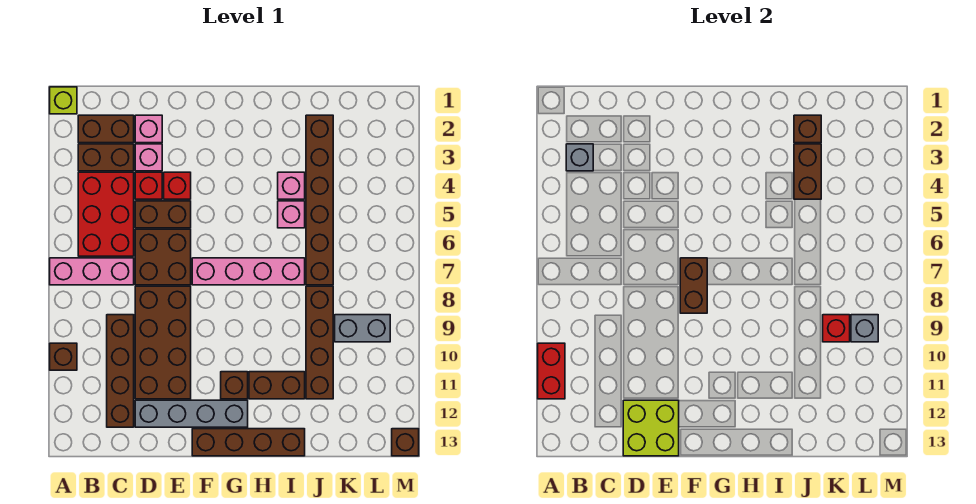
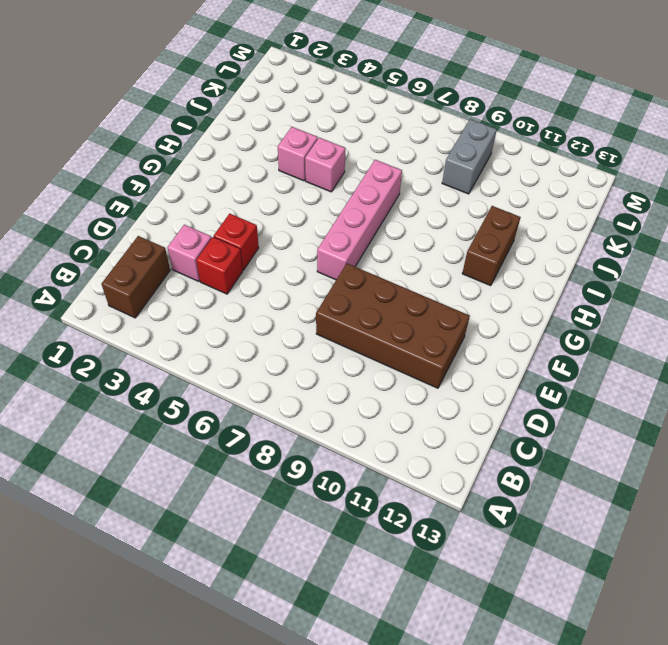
none -> lime 1x1 brick [50,87,77,114]
none -> pink 1x3 brick [50,258,134,285]
none -> brown 1x1 brick [50,343,77,370]
none -> brown 1x2 brick [78,144,134,171]

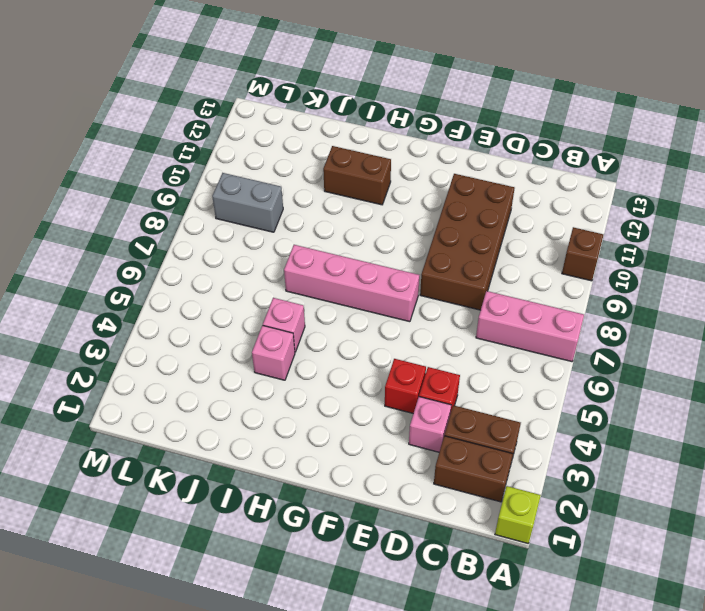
none -> red 2x3 brick [78,172,134,256]
none -> brown 1x4 brick [107,315,134,427]
none -> pink 1x1 brick [135,115,162,143]
none -> brown 1x2 brick [135,201,191,228]

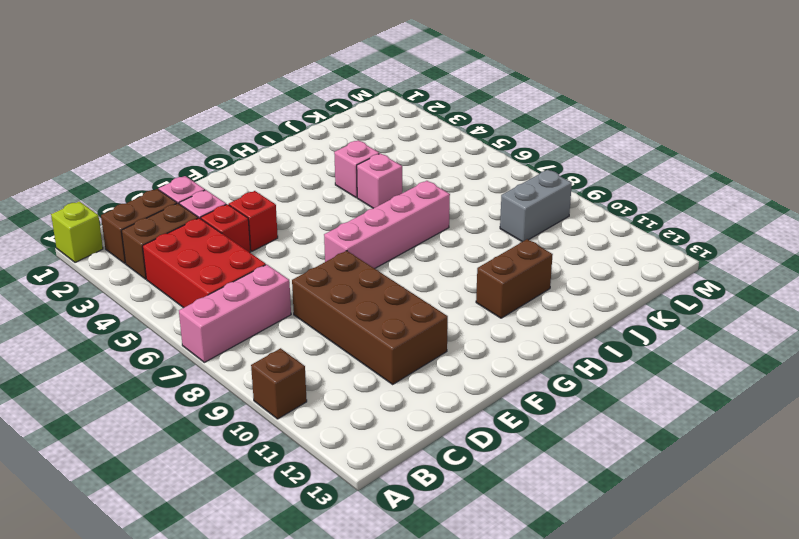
none -> brown 1x4 brick [107,315,134,427]
none -> brown 1x2 brick [135,201,191,228]
none -> brown 2x2 brick [135,229,191,285]
none -> grey 1x4 brick [135,400,248,427]

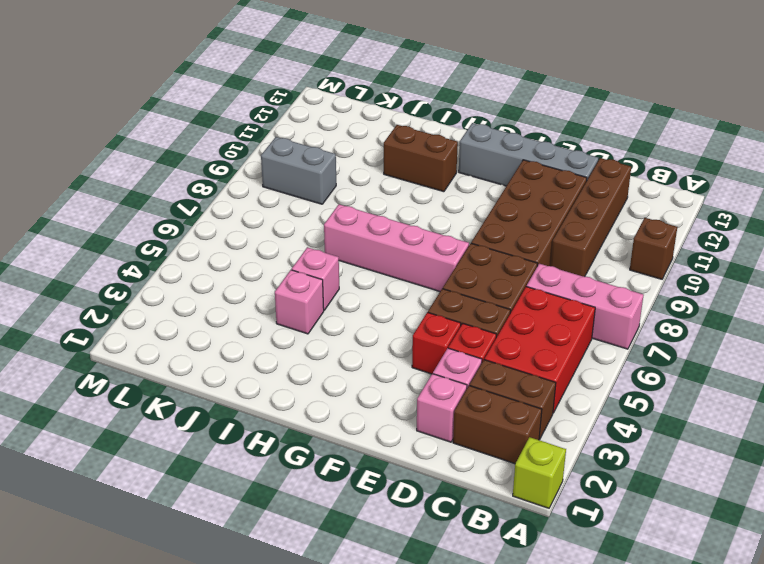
none -> brown 1x4 brick [192,429,305,456]
none -> brown 1x1 brick [221,372,248,399]
none -> brown 1x6 brick [306,115,333,285]
none -> brown 1x4 brick [306,286,333,399]

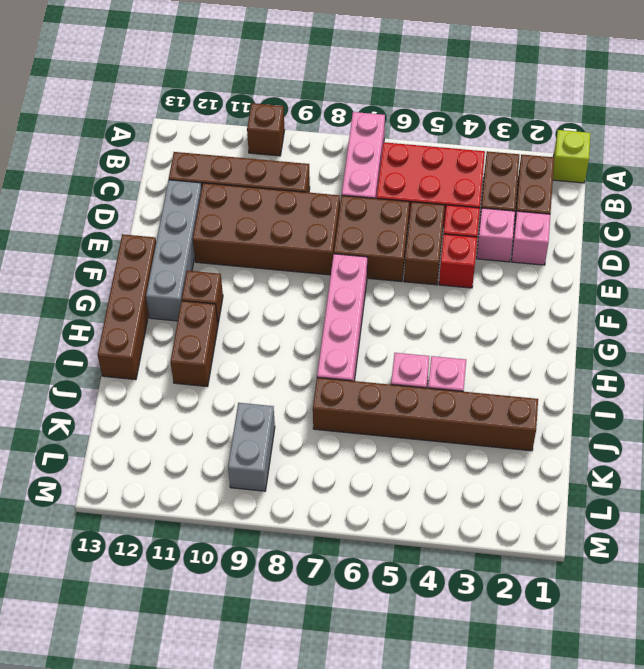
none -> brown 1x4 brick [306,286,333,399]
none -> brown 1x1 brick [392,429,419,456]
none -> red 1x2 brick [538,343,565,399]
none -> grey 1x1 brick [566,144,593,171]

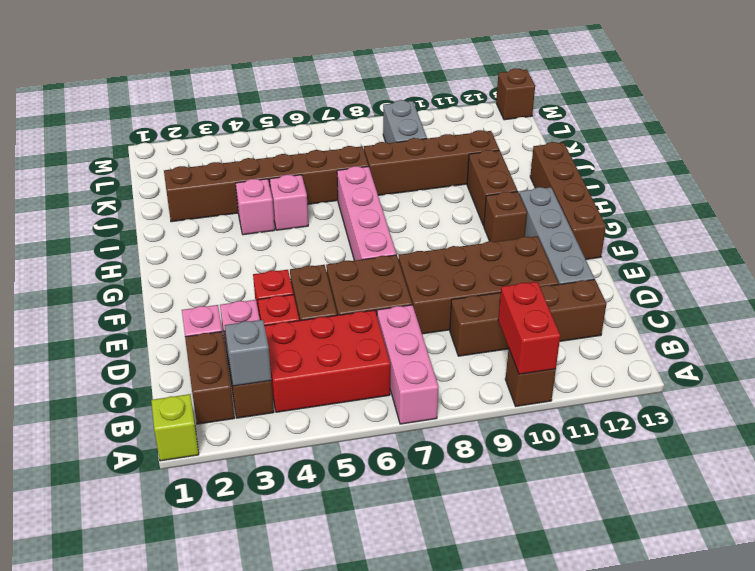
red 1x2 brick [498,282,560,374] -> red 1x2 brick turned to [538,343,565,399]
none -> lime 2x2 brick [623,400,679,456]
none -> brown 1x2 brick [680,258,707,313]
none -> brown 1x1 brick [794,115,821,143]
none -> brown 1x2 brick [794,144,821,199]

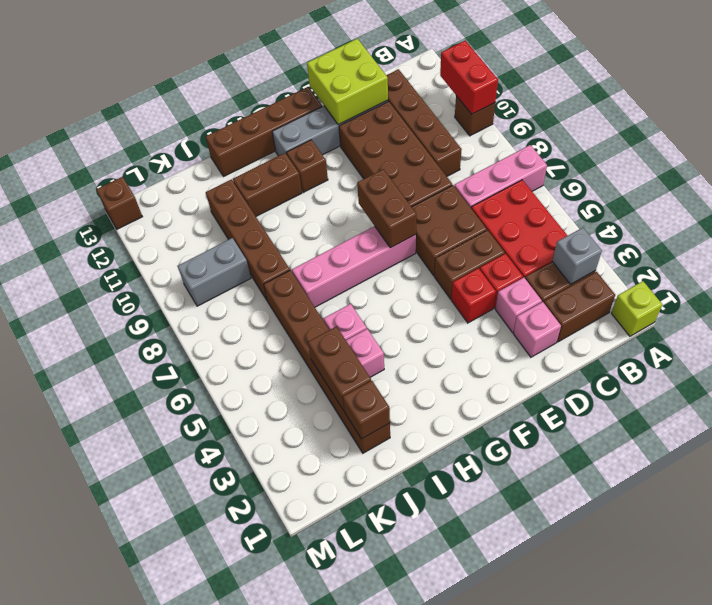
none -> red 1x1 brick [823,315,850,342]
none -> grey 1x1 brick [851,315,878,342]

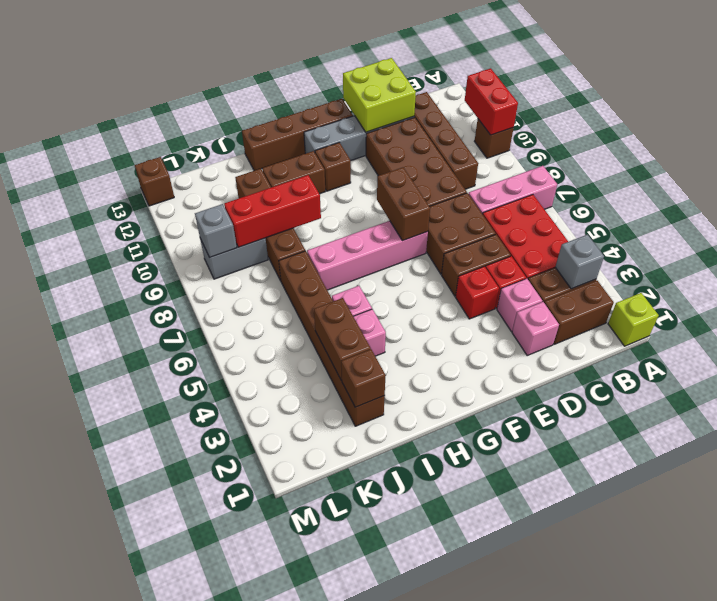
red 1x3 brick [224,175,321,247] -> red 1x1 brick [823,315,850,342]

